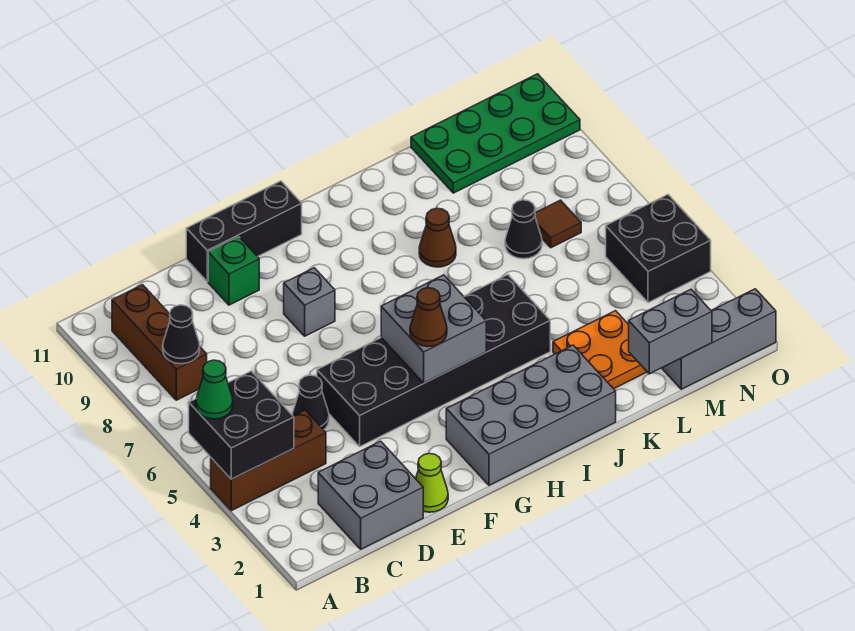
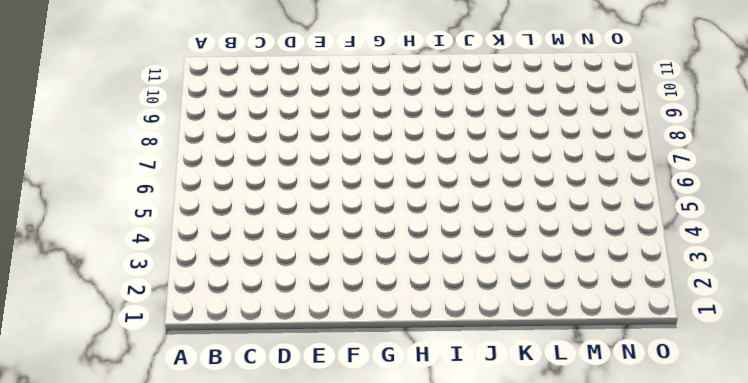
none -> brown 1x3 brick [211,410,326,511]
none -> brown 1x3 brick [112,285,207,400]
none -> grey 2x2 brick [318,441,423,549]

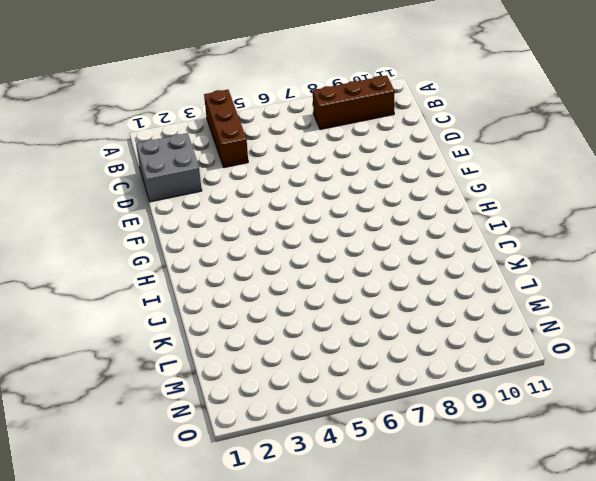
none -> black 1x1 cone [292,375,329,430]
none -> lime 1x1 cone [416,454,448,512]
none -> black 2x6 brick [317,275,550,446]

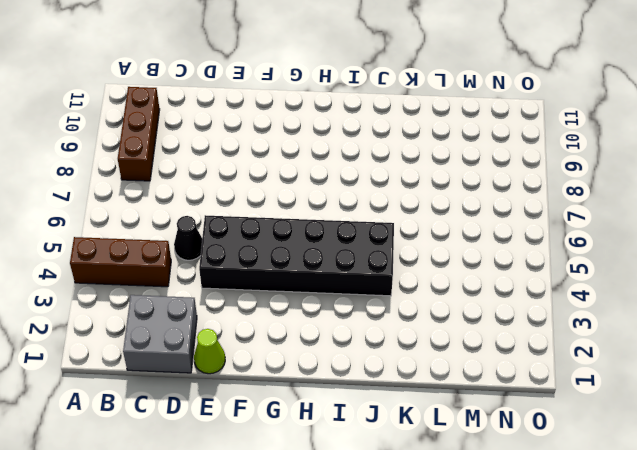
none -> green 1x1 brick [208,237,259,305]
none -> black 1x3 brick [186,181,302,281]
none -> grey 1x1 brick [284,268,335,336]

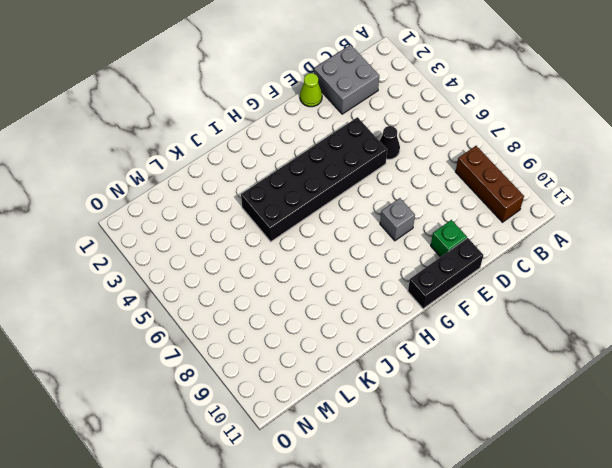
none -> brown 1x3 brick [211,410,326,511]
none -> grey 2x4 brick [446,345,616,485]
none -> brown 1x1 cone [419,208,456,267]

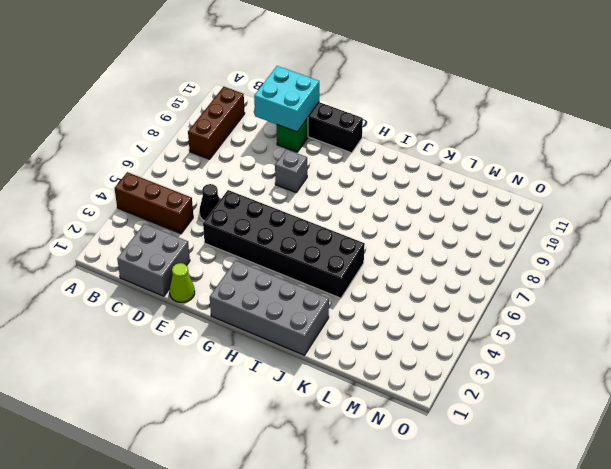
cyan 2x2 brick [254,66,319,132] -> none
none -> brown 1x1 cone [419,208,456,267]
none -> orange 2x2 plate [553,311,647,389]
none -> black 1x1 cone [505,200,542,259]

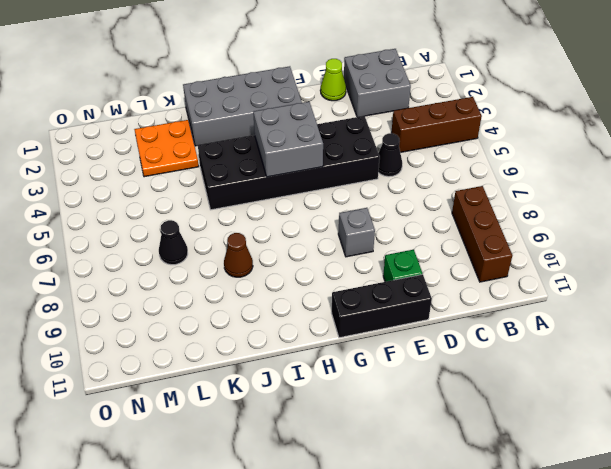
none -> green 2x4 plate [411,74,580,193]
none -> grey 1x3 brick [662,289,776,389]
none -> brown 1x1 tile [535,200,581,248]

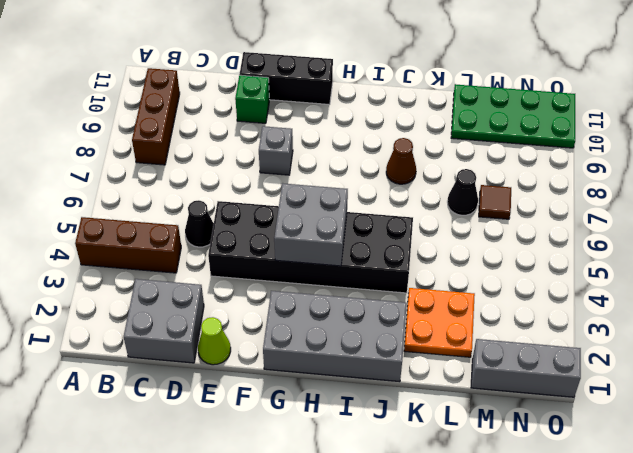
none -> black 2x2 brick [606,195,711,303]
none -> black 2x2 brick [189,371,294,479]
none -> black 1x1 cone [163,305,200,364]

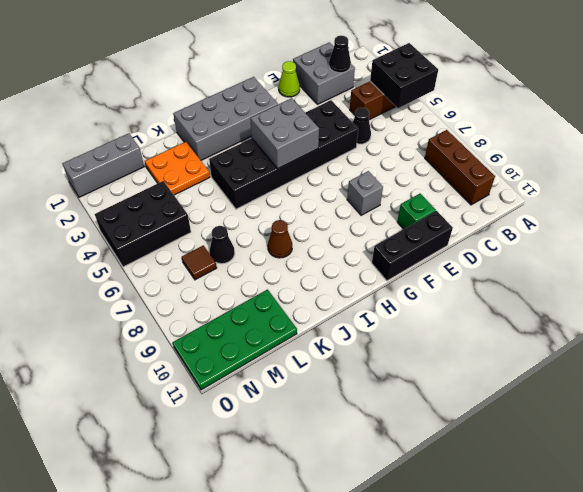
black 1x1 cone [329,36,351,73] -> black 1x1 cone moved to [163,305,200,364]
black 2x3 brick [95,181,191,267] -> black 2x2 brick [606,195,711,303]
none -> grey 1x2 brick [629,289,712,374]
none -> green 1x1 cone [196,360,233,419]
none -> brown 1x1 cone [410,288,447,347]

